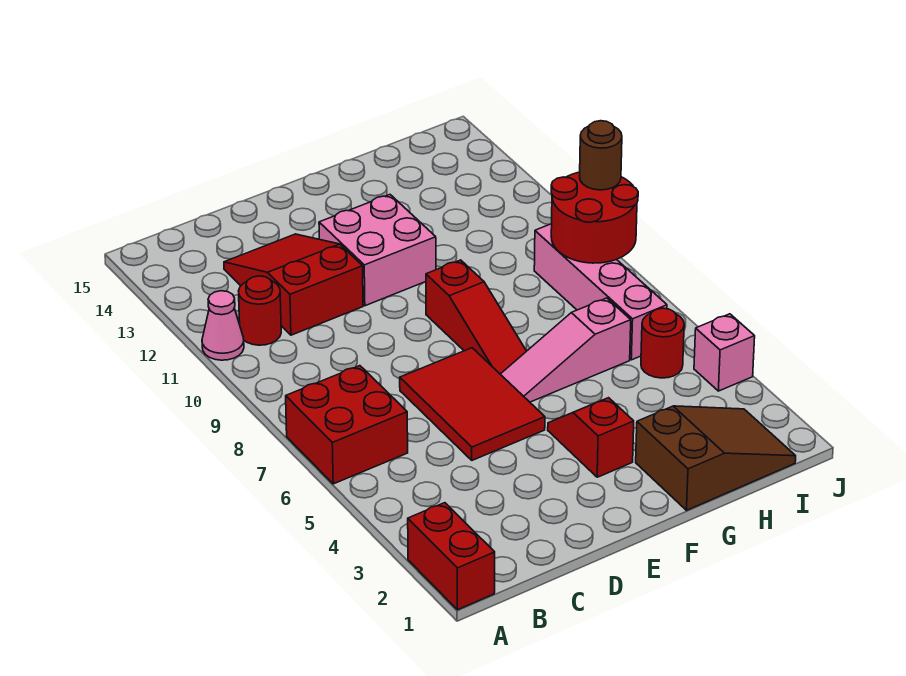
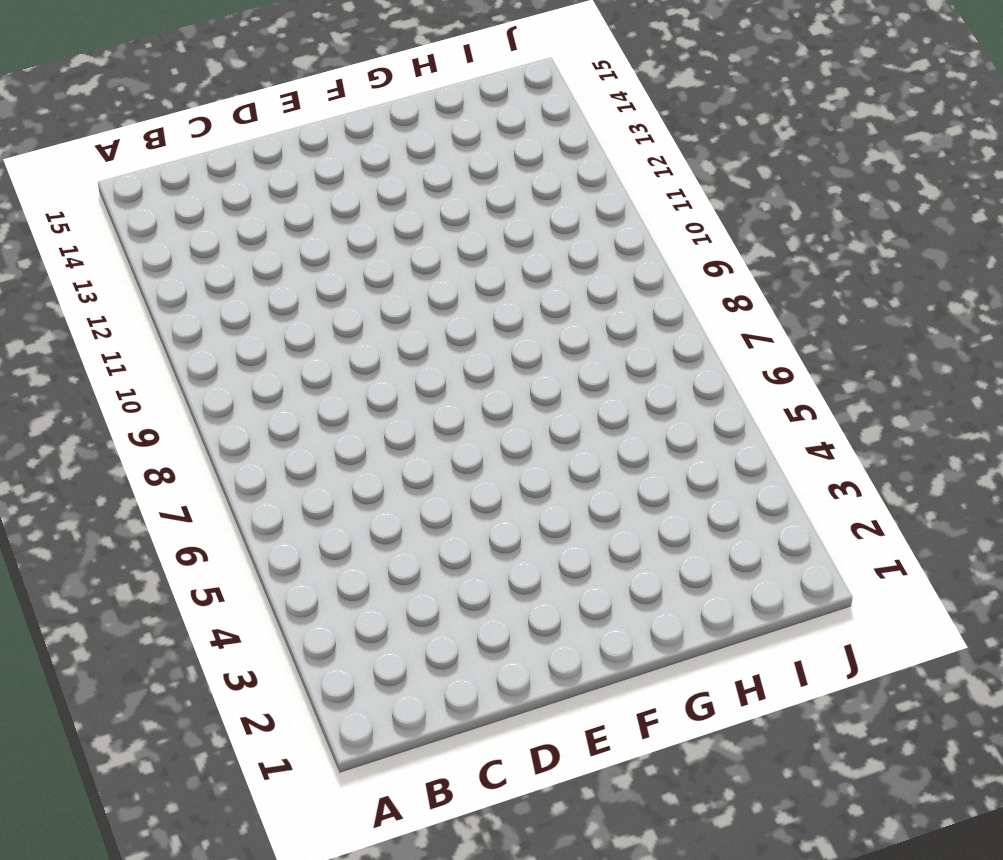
none -> red 1x2 brick [408,503,495,610]
none -> red 2x2 brick [286,366,408,484]
none -> pink 1x1 cone [202,291,244,360]

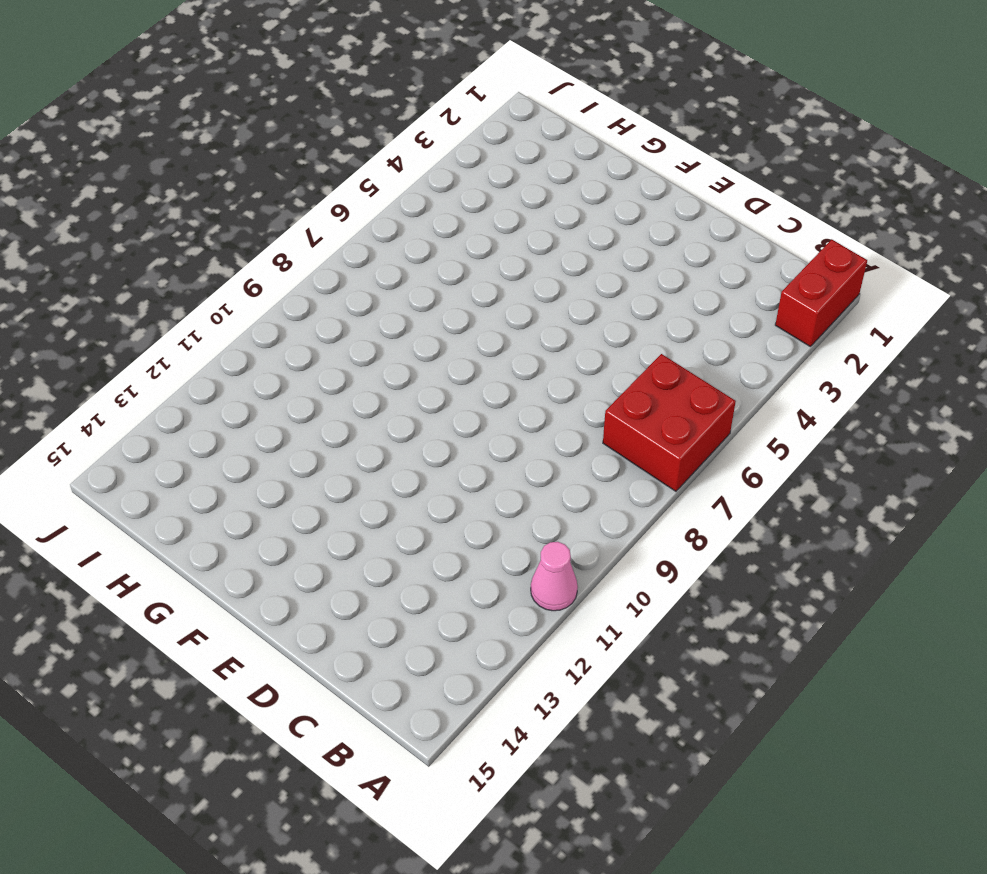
none -> red 1x1 round brick [239,276,281,345]
none -> red 2x3 slope [224,234,363,335]
none -> red 2x3 tile [400,348,545,460]

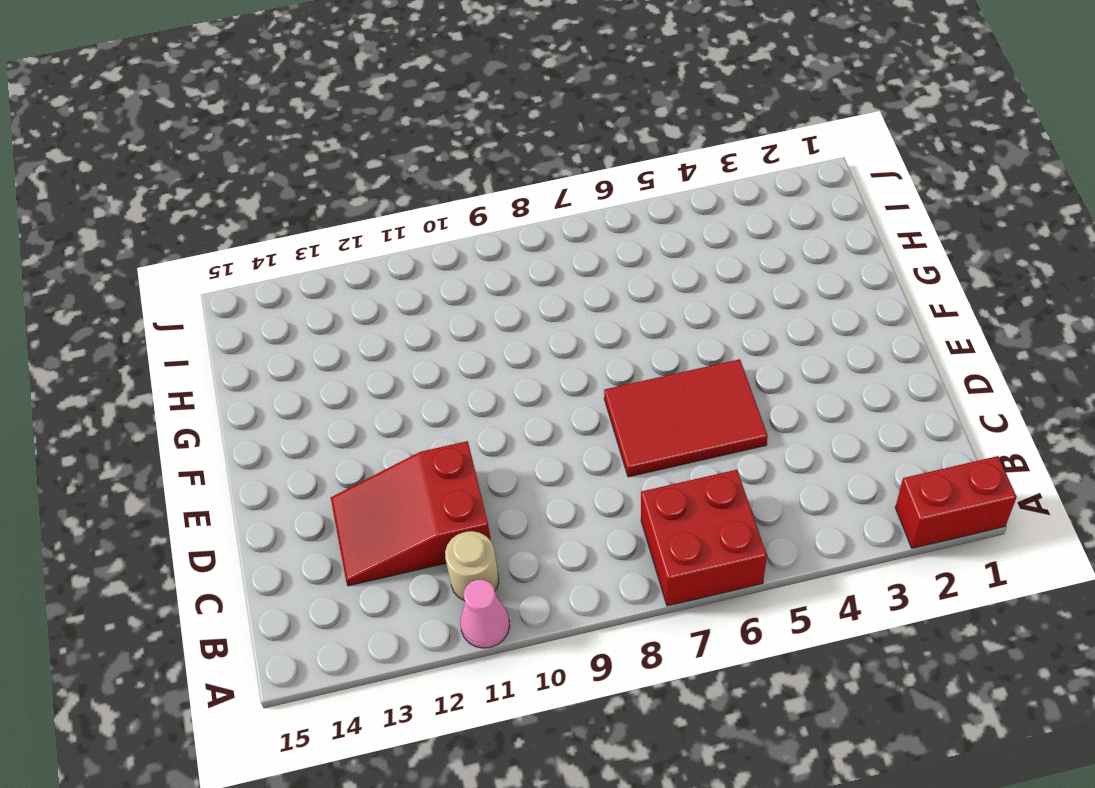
tan 1x1 round brick [445,531,499,601] -> red 1x1 round brick [239,276,281,345]
none -> pink 2x2 brick [319,195,436,306]
none -> red 1x2 slope [548,398,634,477]
none -> pink 1x3 slope [501,298,631,402]

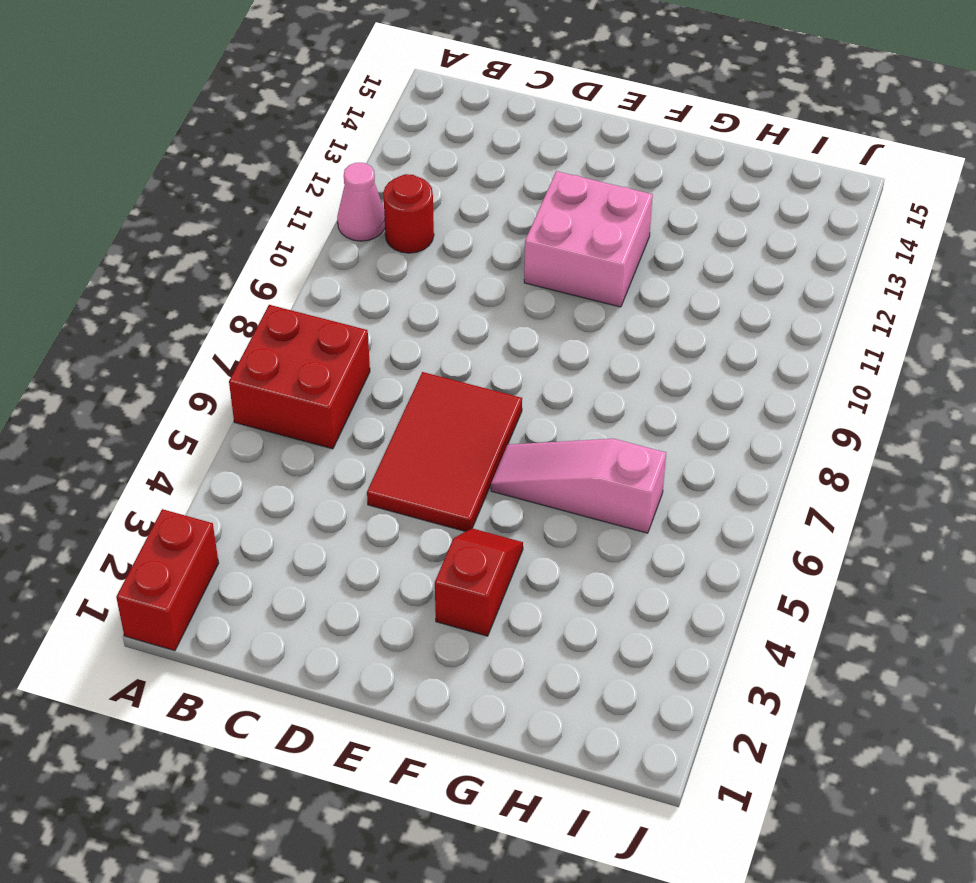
none -> red 2x3 slope [224,234,363,335]
none -> red 1x3 slope [426,260,526,374]
none -> brown 2x3 slope [636,406,796,510]

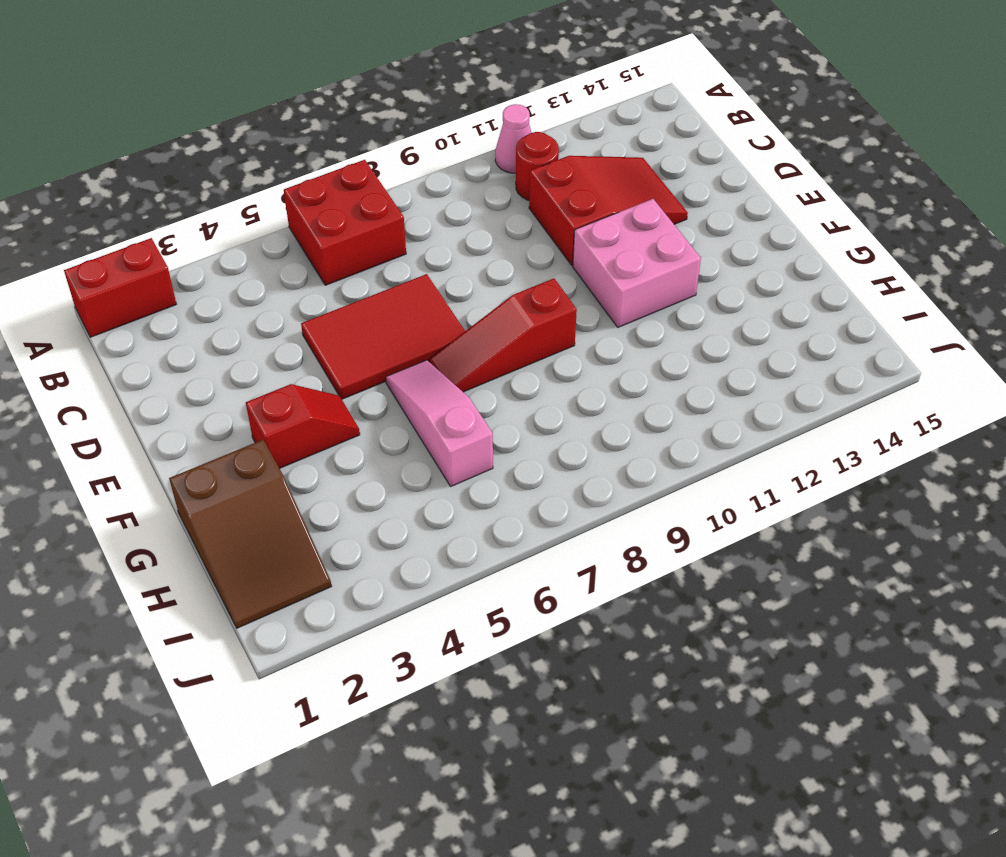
none -> red 1x1 round brick [641,308,684,378]
none -> pink 1x4 brick [534,224,667,360]
none -> pink 1x1 brick [694,314,755,391]

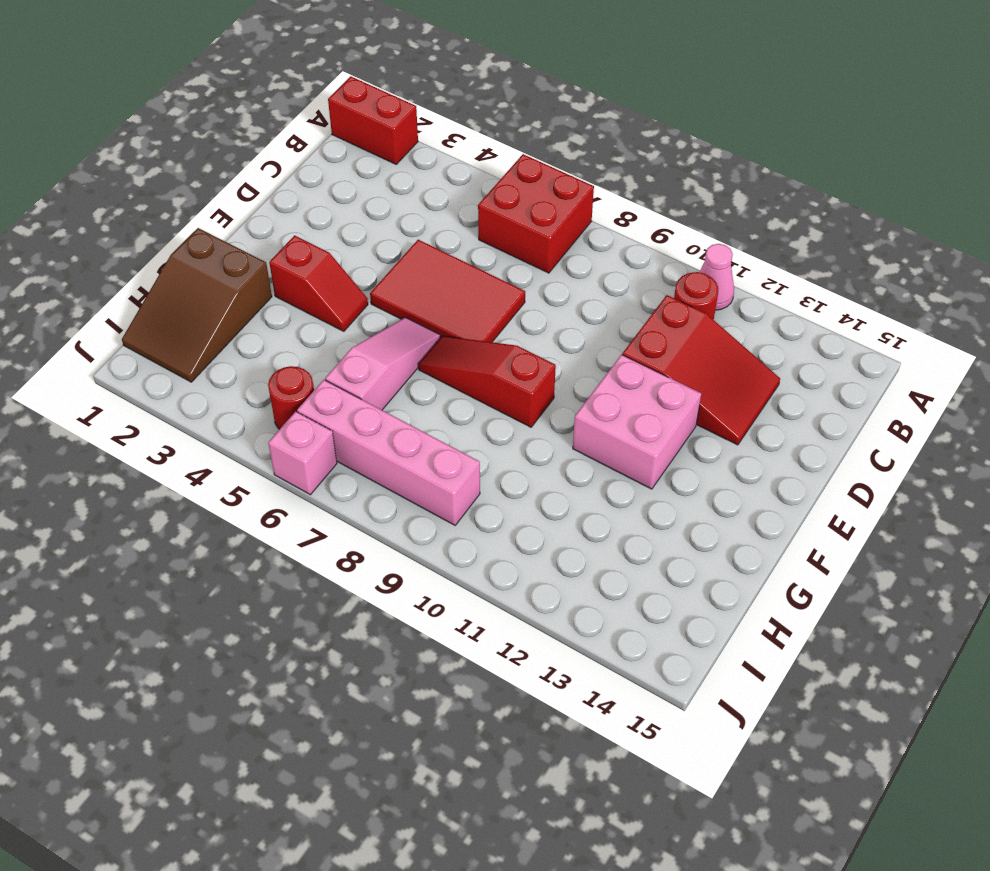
pink 1x1 brick [268,412,337,495] -> pink 1x1 brick moved to [694,314,755,391]
none -> red 2x2 round brick [551,172,638,263]
none -> brown 1x1 round brick [580,121,622,190]

